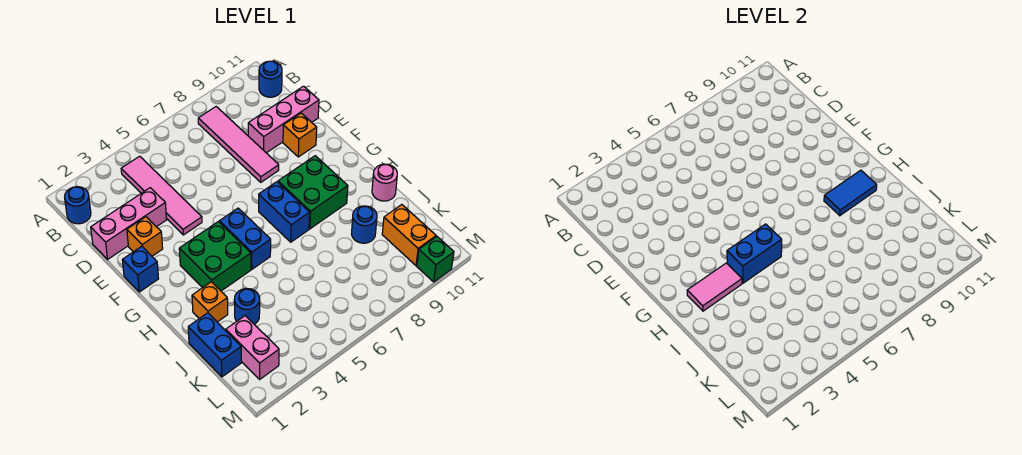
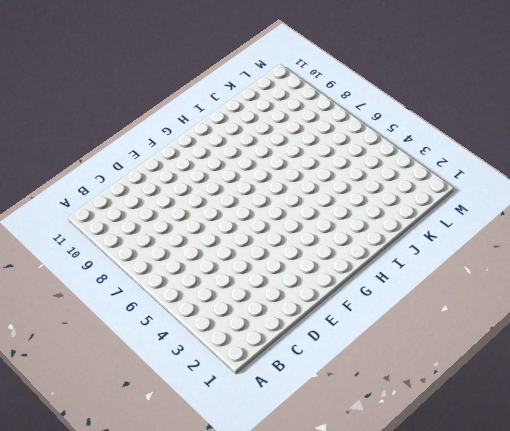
none -> blue 1x1 round brick [65,187,91,224]
none -> pink 1x4 tile [121,156,202,235]
none -> pink 1x4 tile [198,107,279,182]

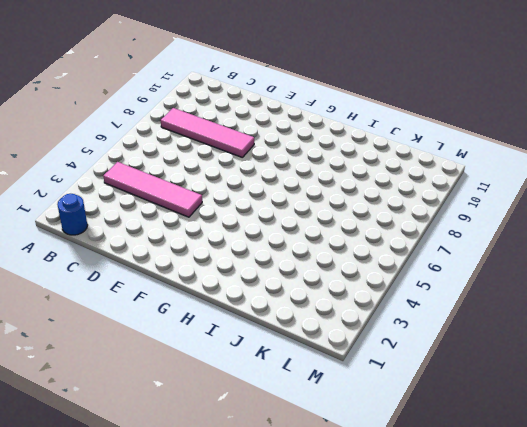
none -> blue 1x1 round brick [259,61,282,97]
none -> pink 1x3 brick [91,188,167,259]
none -> pink 1x3 brick [248,86,319,153]

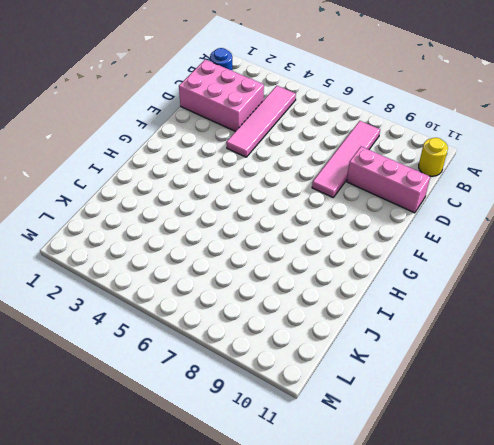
yellow 1x1 round brick [419,138,448,176] -> blue 1x1 round brick [259,61,282,97]
pink 2x3 brick [179,59,264,132] -> pink 1x3 brick [91,188,167,259]
none -> orange 1x1 brick [127,217,163,256]
none -> orange 1x1 brick [283,113,317,157]
none -> blue 1x1 brick [122,246,159,292]

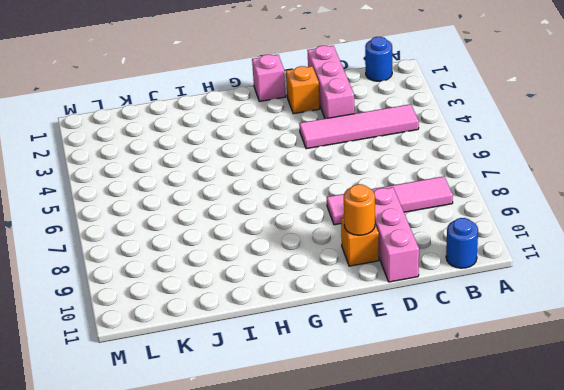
orange 1x1 round brick [344,184,375,235] -> none
pink 1x1 brick [252,55,286,101] -> blue 1x1 brick [122,246,159,292]
none -> green 2x2 brick [179,222,251,291]
none -> blue 1x2 brick [219,208,271,269]
none -> blue 1x2 brick [259,182,310,242]

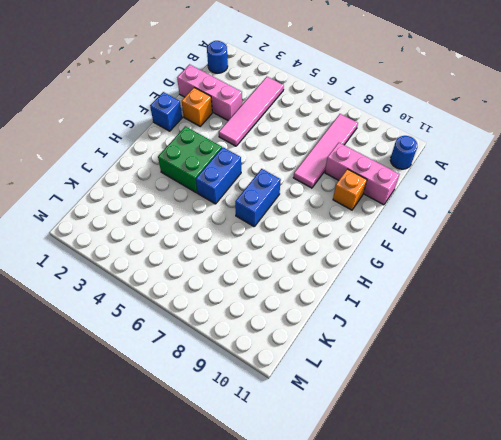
none -> green 2x2 brick [278,156,348,229]
none -> orange 1x1 brick [192,282,228,322]
none -> pink 1x1 round brick [372,164,397,201]

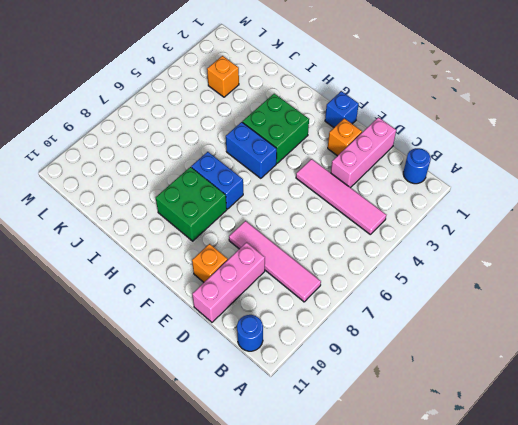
orange 1x1 brick [207,56,239,97] -> orange 1x1 brick moved to [192,282,228,322]
none -> pink 1x1 round brick [372,164,397,201]
none -> blue 1x2 brick [188,313,241,377]
none -> blue 1x1 round brick [234,289,260,324]

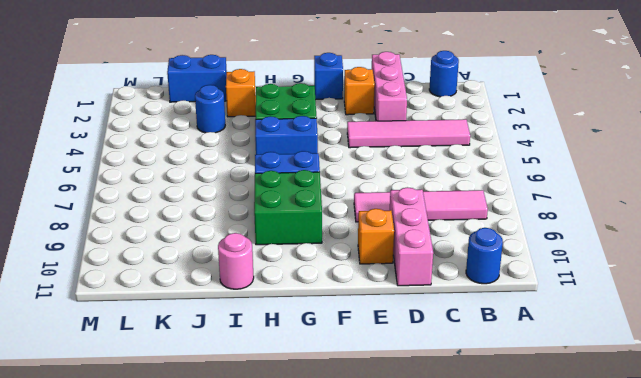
none -> blue 1x1 round brick [352,206,377,243]
none -> pink 1x2 brick [226,316,279,379]
none -> orange 1x2 brick [382,205,436,266]

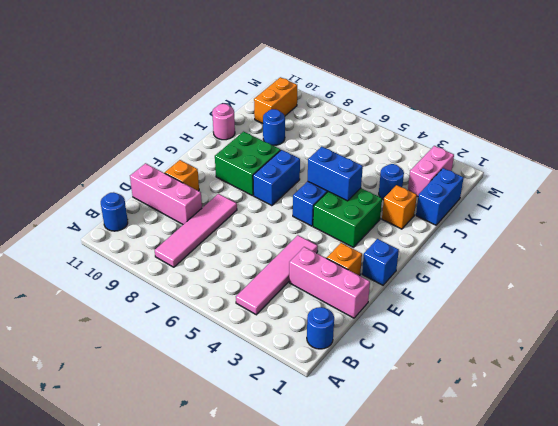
none -> green 1x1 brick [417,237,454,282]
none -> pink 1x2 tile [687,263,742,311]
none -> blue 1x2 tile [824,170,877,216]

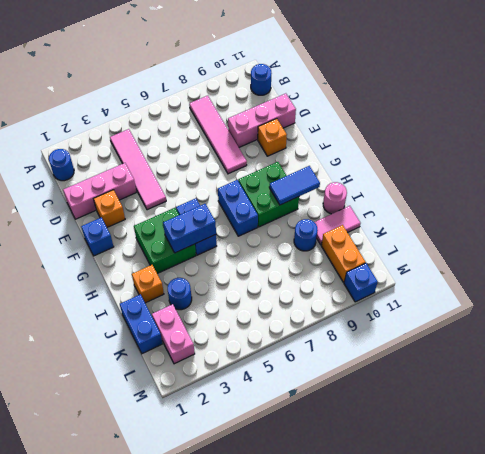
pink 1x2 tile [314,206,361,245] -> pink 1x2 tile moved to [687,263,742,311]
blue 1x1 brick [344,263,378,302] -> green 1x1 brick [417,237,454,282]

